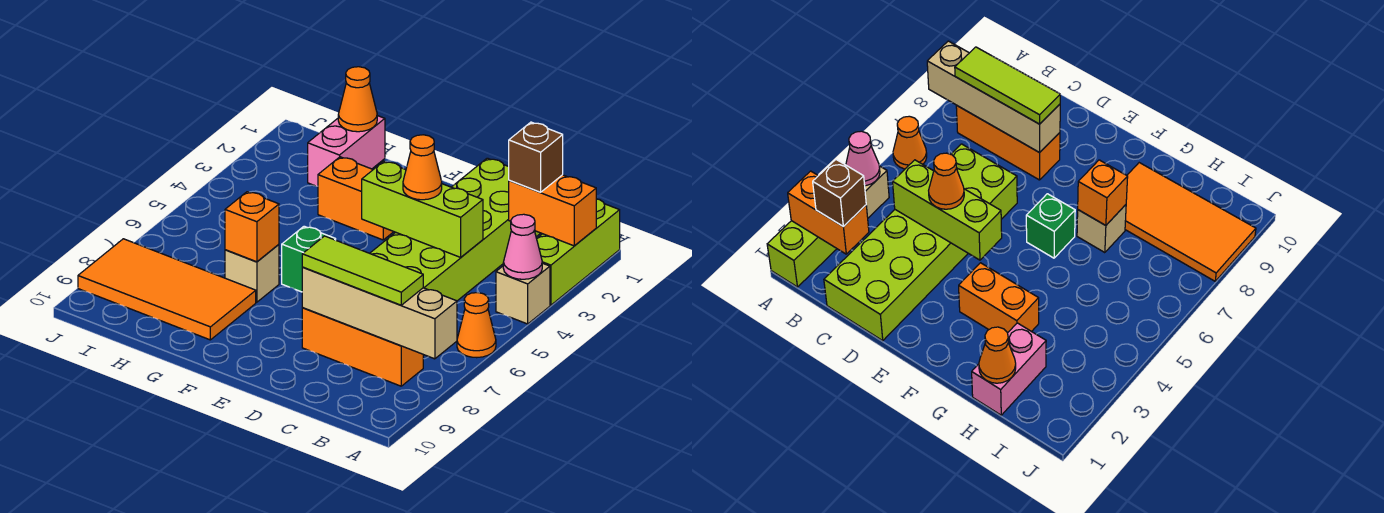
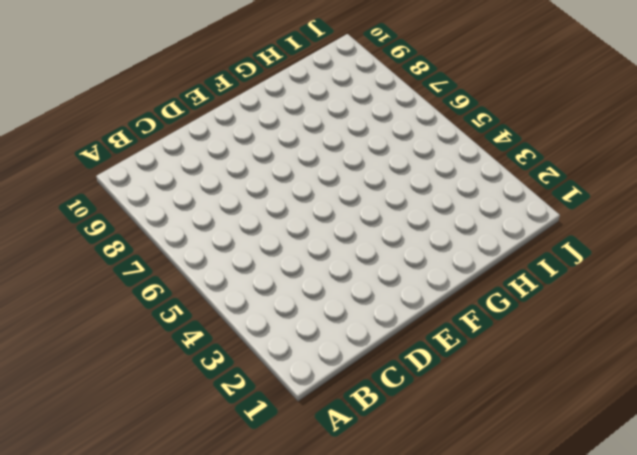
none -> lime 1x3 brick [537,199,620,305]
none -> tan 1x1 brick [496,263,550,324]
none -> orange 1x1 cone [457,293,496,358]

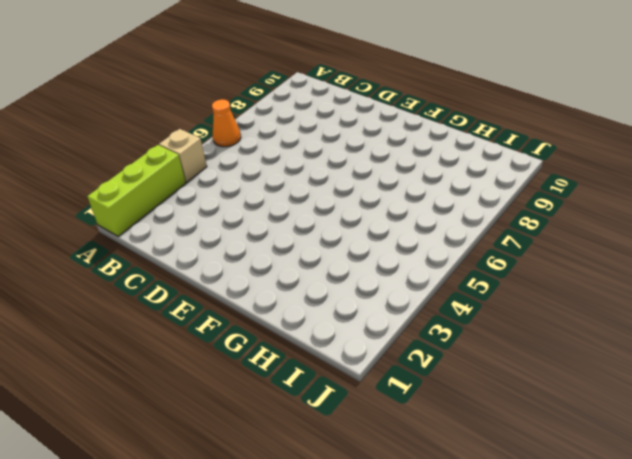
none -> orange 1x3 brick [302,308,423,386]
none -> lime 2x6 brick [370,158,540,301]
none -> orange 1x2 brick [318,157,394,240]

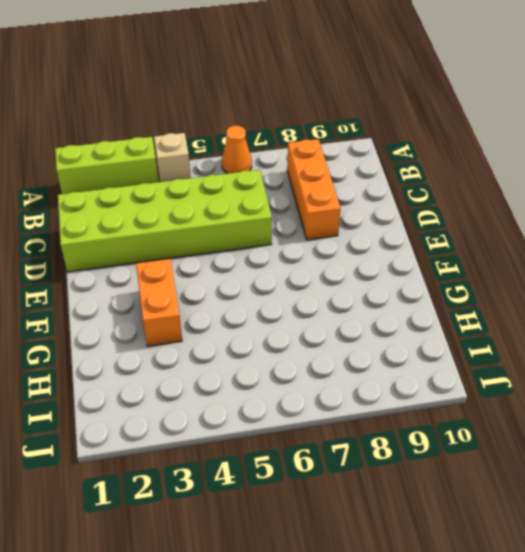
none -> green 1x1 brick [282,226,336,292]
none -> tan 1x1 brick [225,244,279,302]
none -> orange 2x4 tile [78,239,256,340]

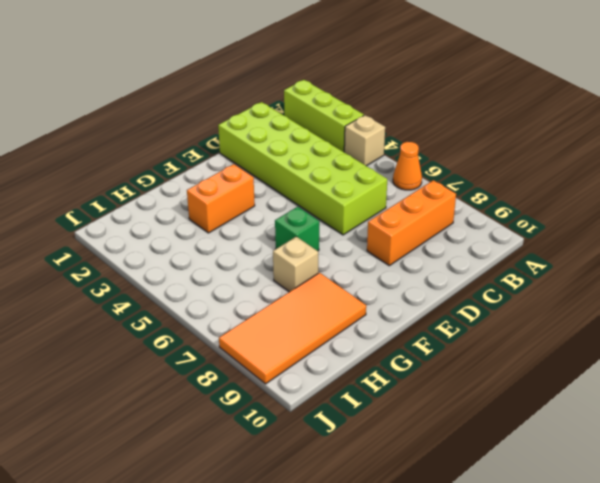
none -> pink 1x2 brick [308,116,385,186]
none -> orange 1x2 brick [509,175,596,246]
none -> pink 1x1 cone [503,214,542,279]

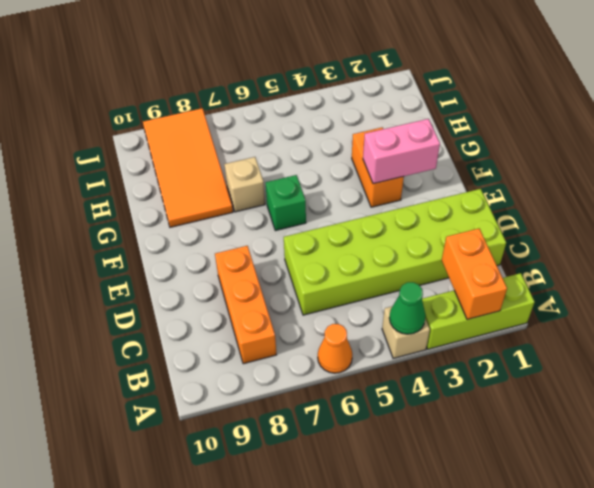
green 1x1 cone [389,282,426,334] -> pink 1x1 cone [503,214,542,279]
pink 1x2 brick [363,119,440,184] -> pink 1x2 brick moved to [308,116,385,186]
none -> tan 1x4 brick [302,267,457,359]
none -> lime 1x3 brick [362,161,483,257]
none -> orange 1x1 brick [225,192,279,262]

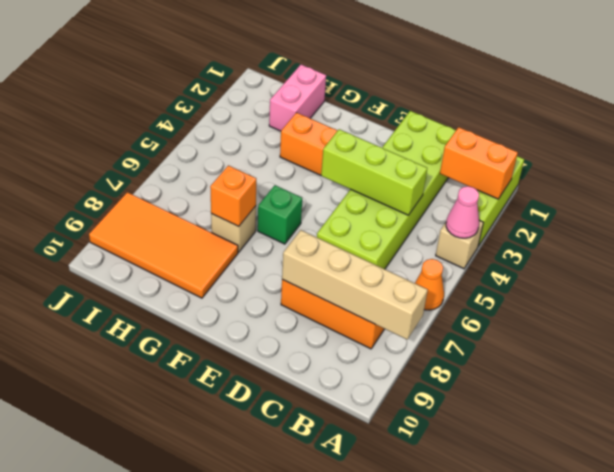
none -> orange 1x1 cone [338,67,377,132]
none -> brown 1x1 brick [509,122,563,192]
none -> lime 1x3 tile [302,236,423,305]

